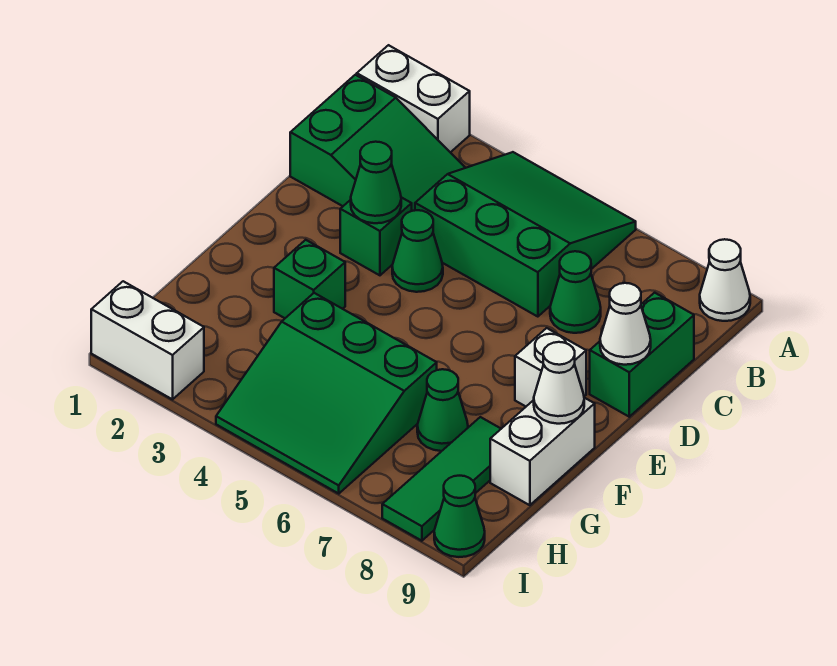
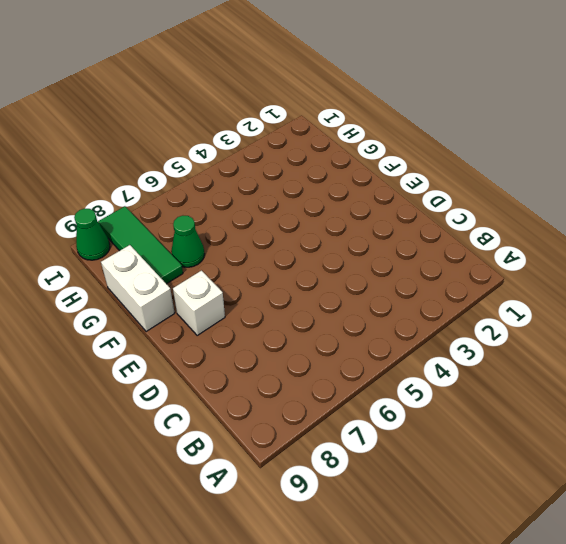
none -> white 1x2 brick [357,45,470,152]
none -> green 3x3 slope [415,152,636,317]
none -> white 1x1 cone [700,239,750,321]

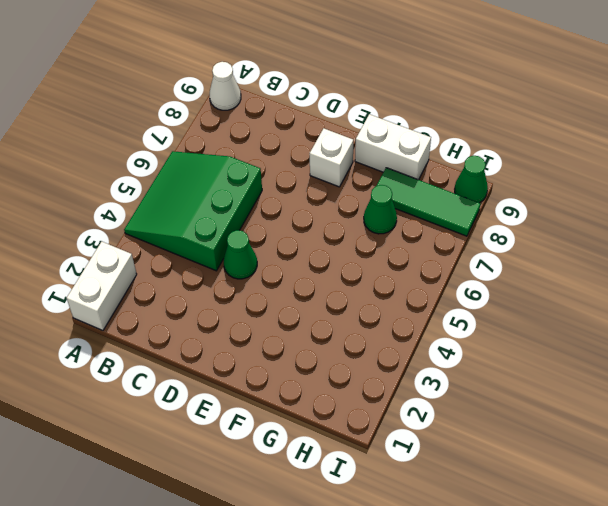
none -> green 2x3 slope [290,75,465,211]
none -> green 1x1 cone [550,251,601,333]
none -> green 1x2 brick [590,293,694,417]

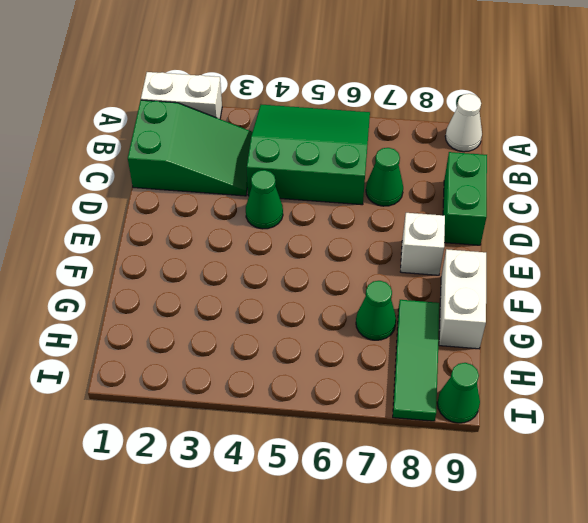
none -> green 1x1 brick [340,197,412,275]
none -> green 1x1 brick [274,240,345,318]
none -> green 3x3 slope [216,293,437,493]

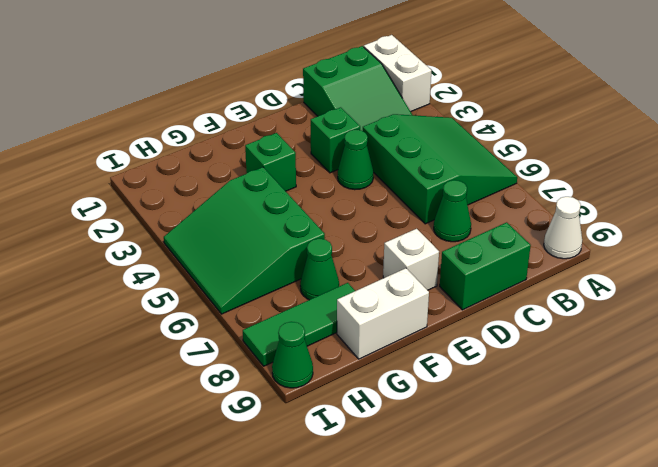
none -> white 1x2 brick [91,281,204,399]
none -> green 1x1 cone [351,142,401,223]
none -> white 1x1 cone [600,283,651,365]

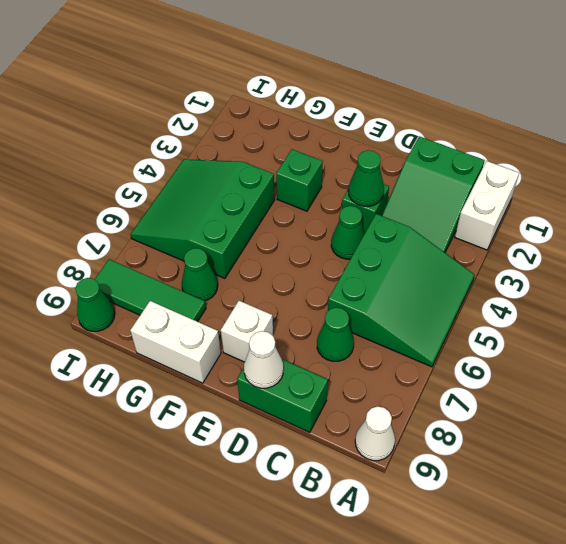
none -> white 1x2 brick [91,281,204,399]
none -> white 1x1 cone [534,342,584,424]

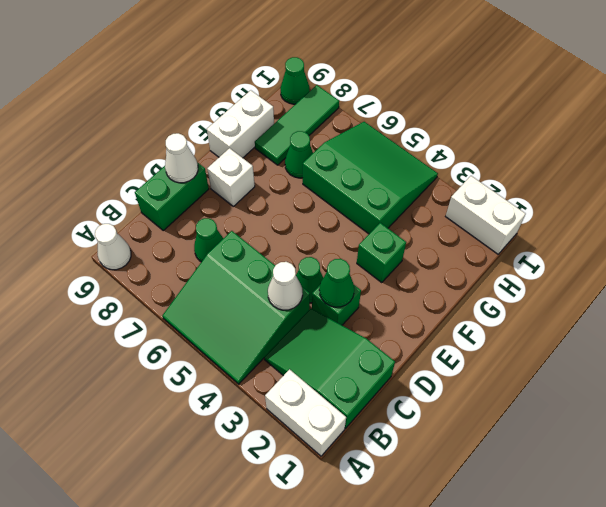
white 1x1 cone [268,262,303,310] -> white 1x1 cone moved to [534,342,584,424]

